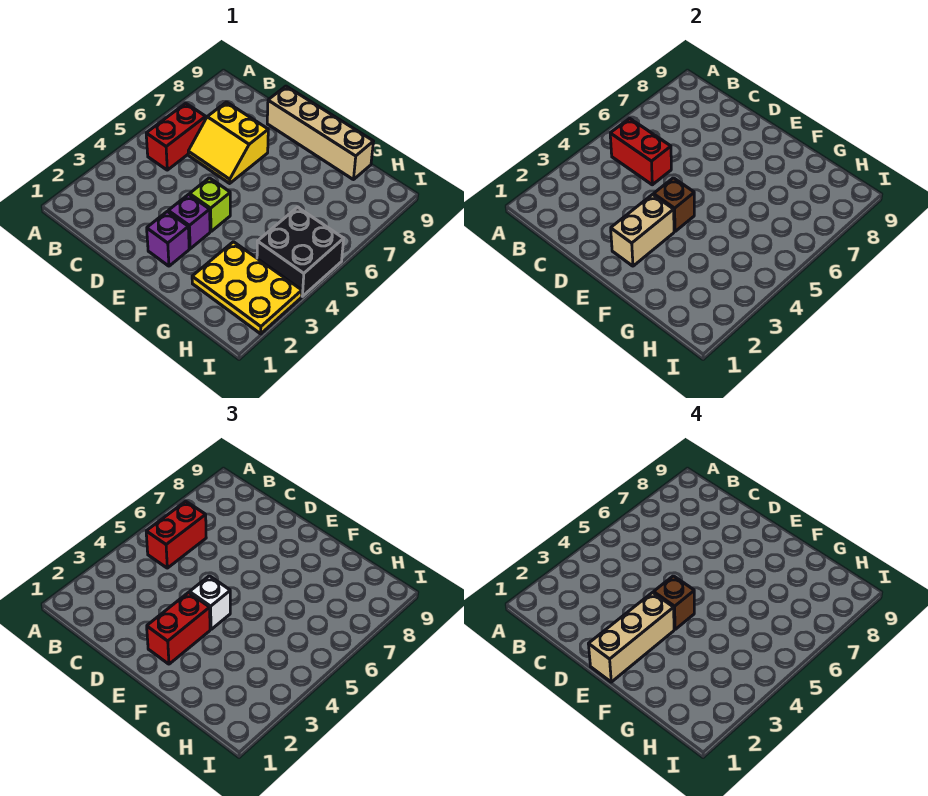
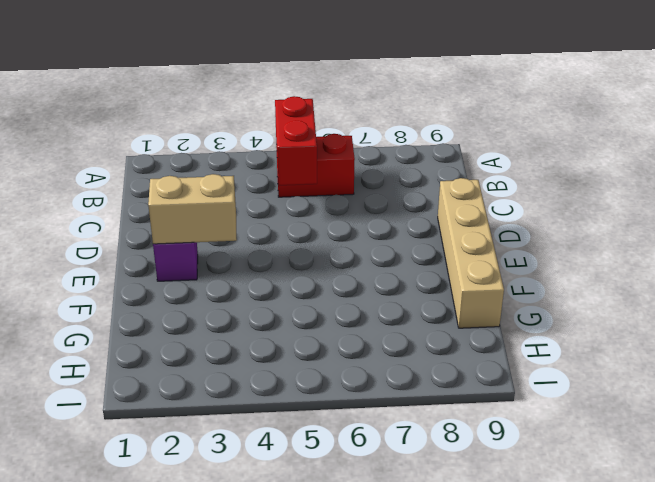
none -> yellow 2x2 slope [188,102,268,183]
none -> purple 1x1 brick [168,195,210,249]
none -> lime 1x1 brick [190,178,230,231]

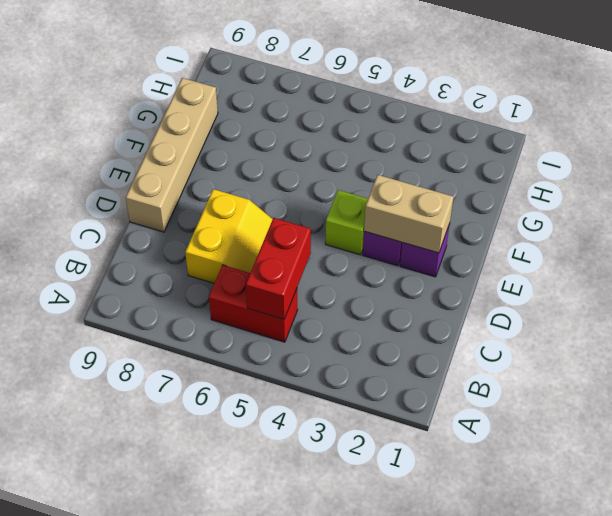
none -> yellow 2x3 plate [192,242,302,334]
none -> black 2x2 brick [257,207,344,296]
none -> brown 1x1 brick [654,178,694,231]

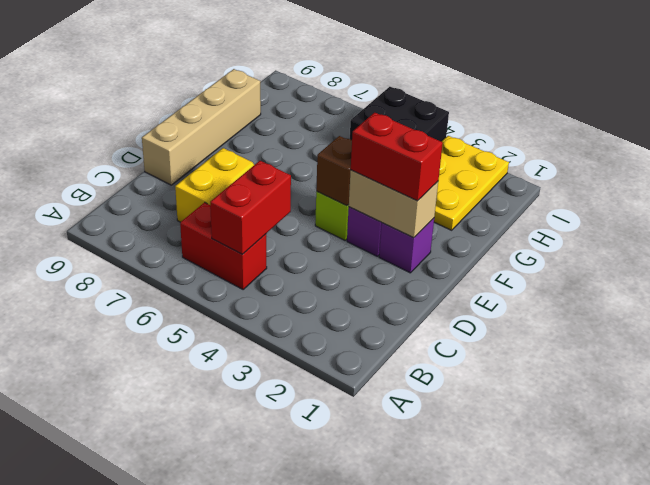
none -> red 1x2 brick [146,501,206,568]
none -> white 1x1 brick [190,576,230,629]
none -> tan 1x3 brick [589,593,674,682]

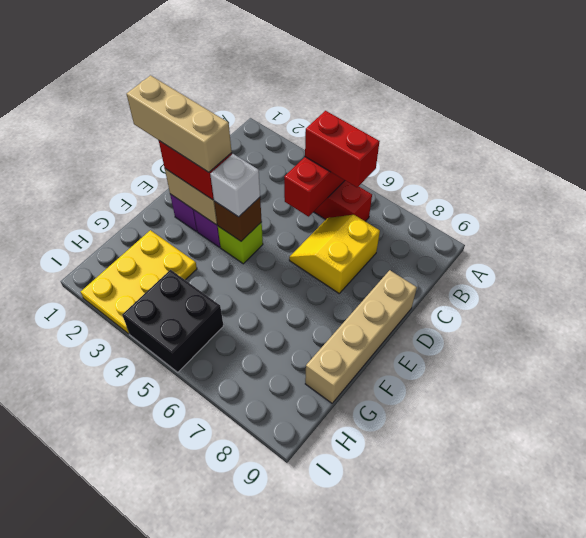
none -> brown 1x1 brick [654,576,694,629]

